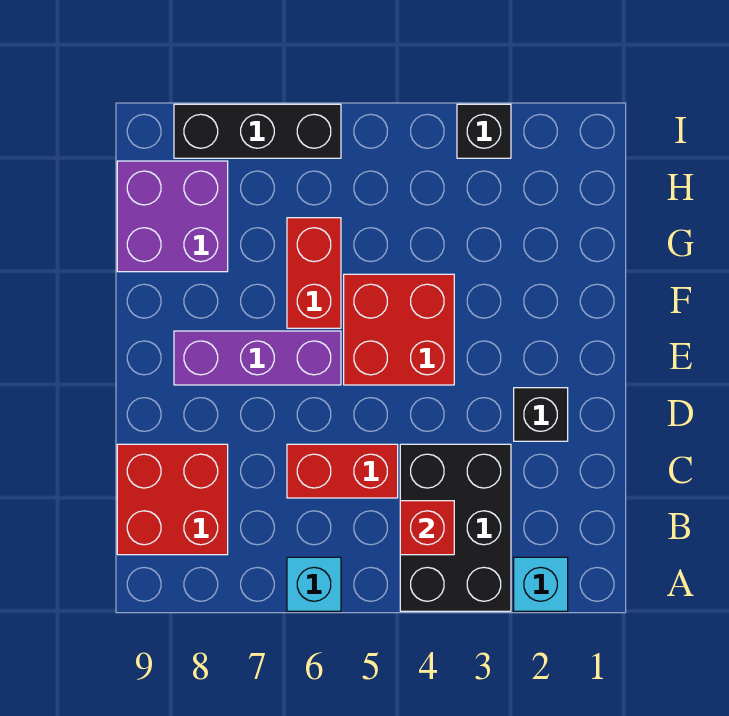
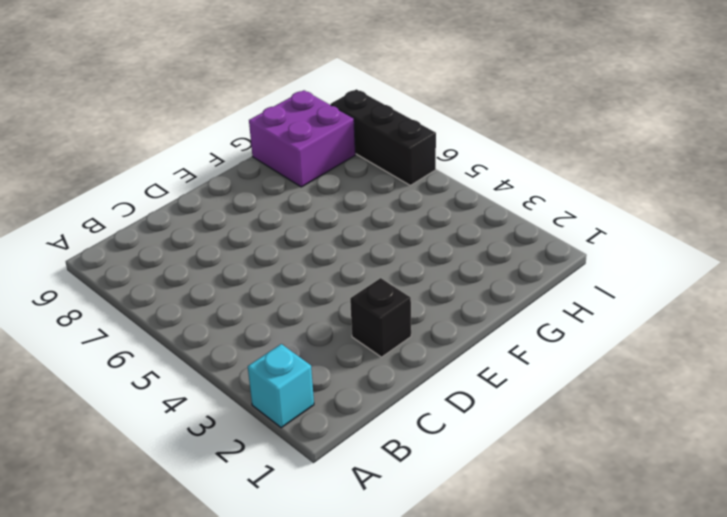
none -> black 2x3 brick [400,444,511,611]
none -> cyan 1x1 brick [287,557,341,611]
none -> red 2x2 brick [117,444,228,555]

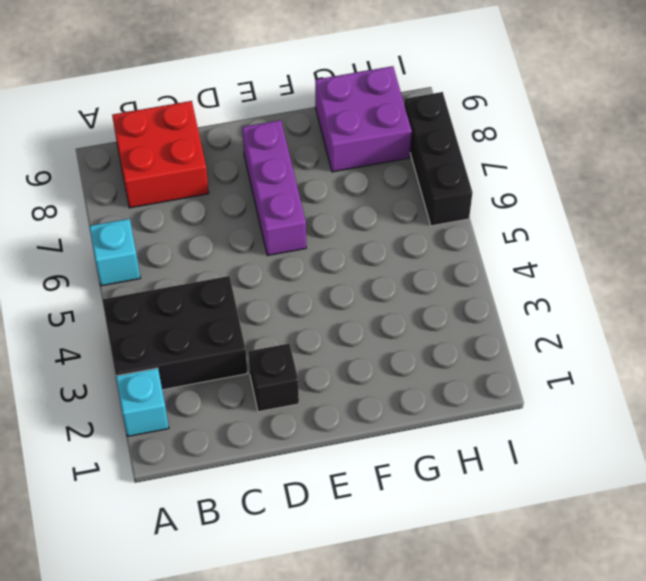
none -> red 1x2 brick [287,444,398,498]
none -> red 2x2 brick [344,274,454,385]
none -> red 1x2 brick [287,218,341,328]

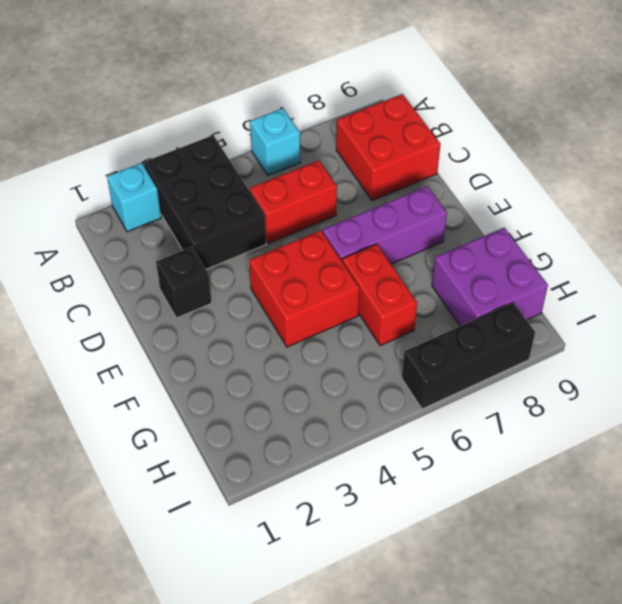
none -> black 1x1 brick [457,104,511,158]
none -> red 1x1 brick [400,501,454,555]

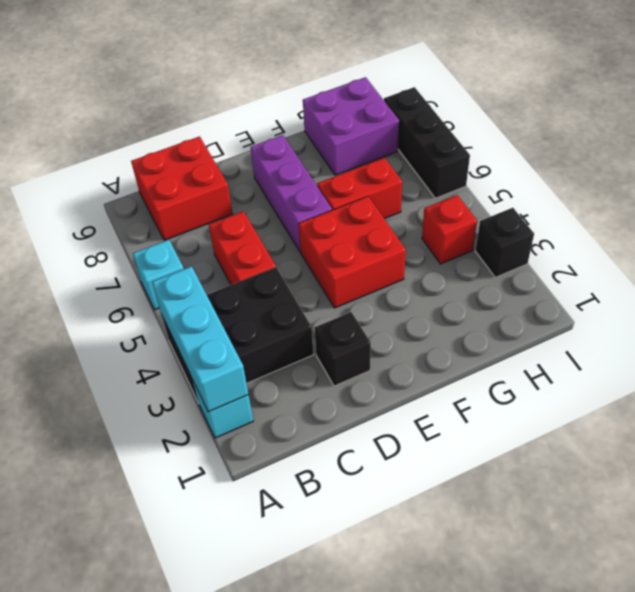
cyan 1x3 brick [152,266,249,412] -> none
red 1x1 brick [422,195,477,264] -> red 1x1 brick moved to [400,501,454,555]

